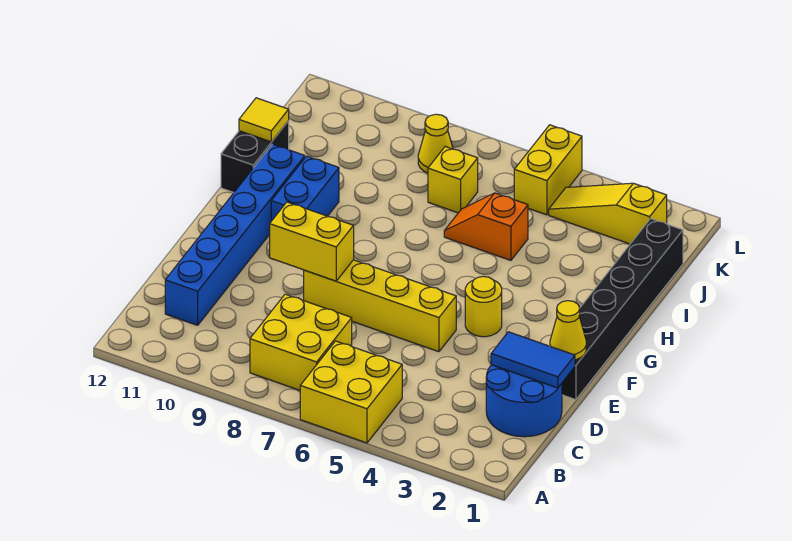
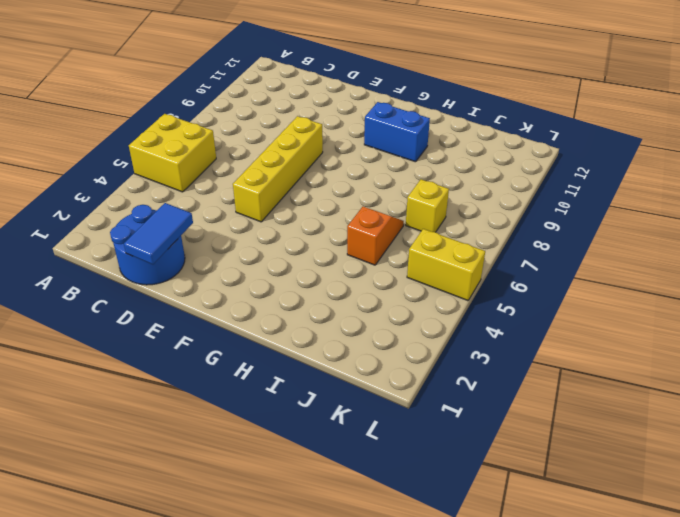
none -> yellow 2x2 brick [250,294,352,390]
none -> blue 1x6 brick [165,144,305,325]
none -> black 1x6 brick [562,219,683,400]

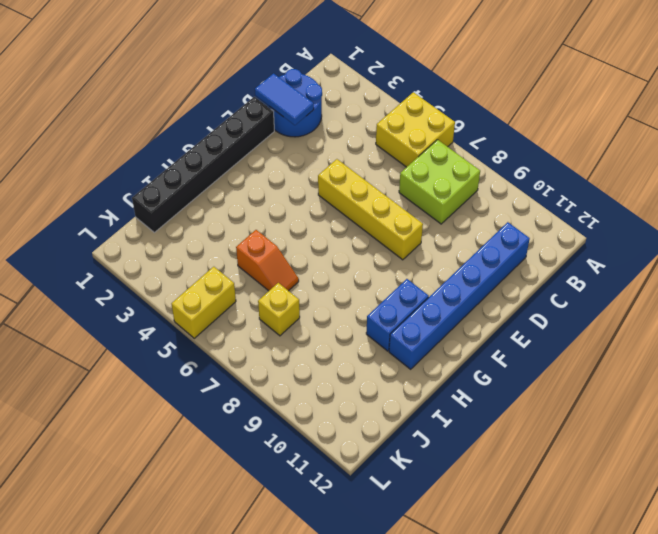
lime 2x2 brick [399,140,480,224] -> yellow 2x2 brick [250,294,352,390]
none -> yellow 1x1 round brick [465,276,502,337]
none -> black 1x2 brick [221,121,289,192]
none -> yellow 1x3 slope [549,183,667,244]

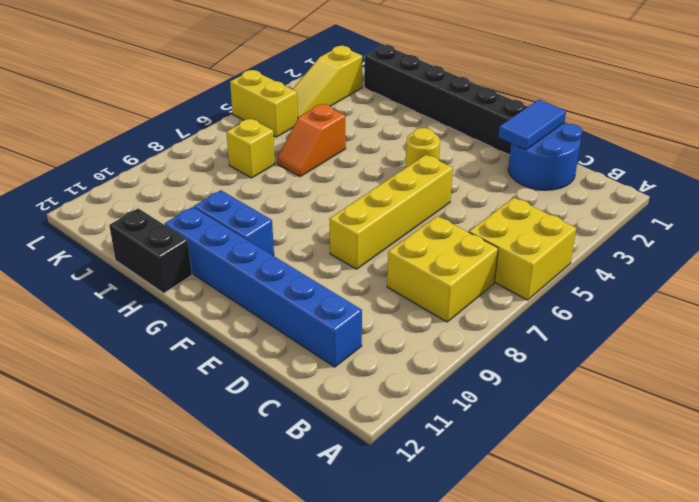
none -> yellow 1x1 cone [418,114,453,173]
none -> yellow 1x1 cone [550,301,586,360]
none -> yellow 1x2 brick [270,202,354,281]

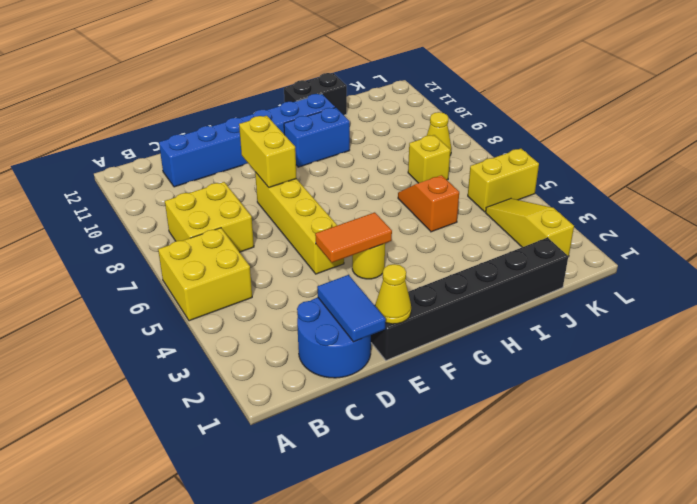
orange 1x2 tile [315,212,392,263] -> none
none -> yellow 1x1 tile [239,98,289,142]

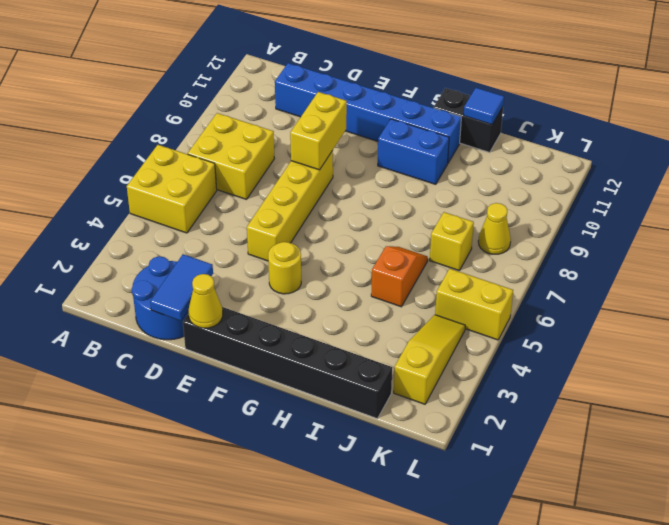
blue 1x1 tile [464,88,504,125] -> yellow 1x1 tile [239,98,289,142]

